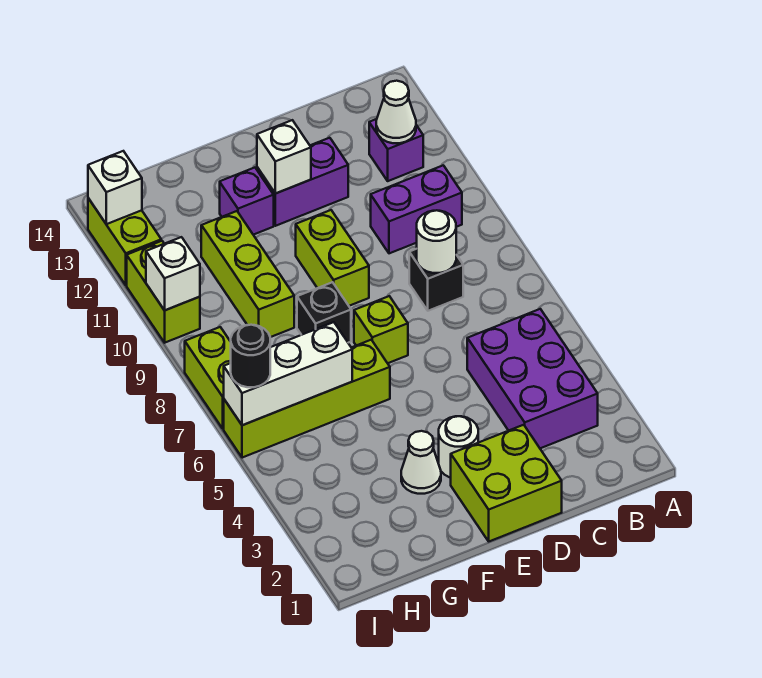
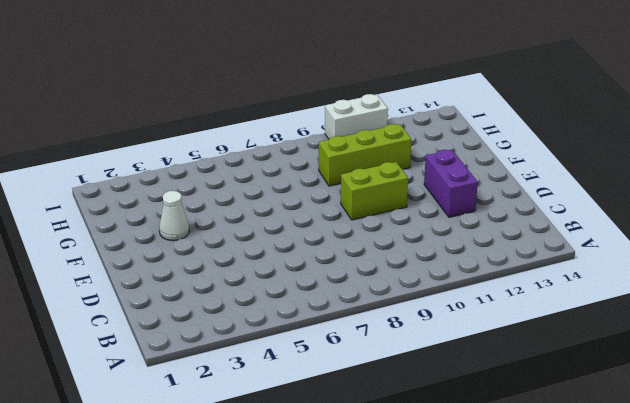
white 1x2 brick [325,94,388,139] -> lime 1x2 brick [127,241,200,343]
none -> purple 2x3 brick [467,309,598,448]
none -> purple 1x2 brick [371,165,462,253]
none -> purple 1x1 brick [369,119,423,181]

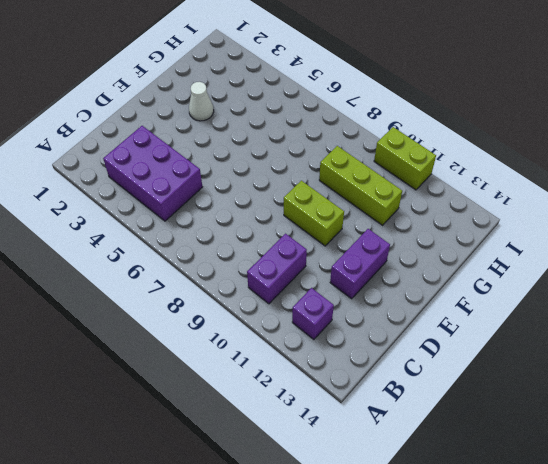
none -> black 1x1 brick [409,249,463,311]
none -> lime 2x2 brick [451,425,562,541]
none -> white 1x1 round brick [439,416,478,478]

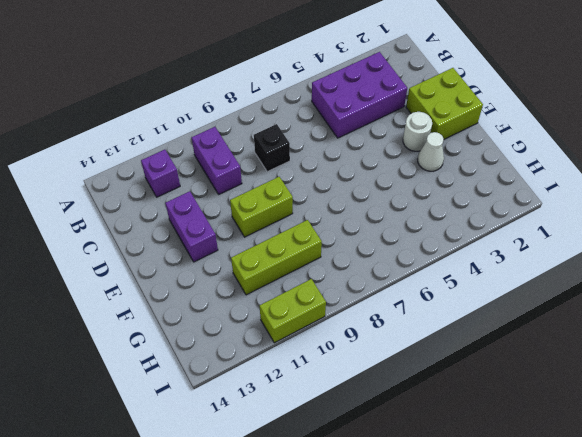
none -> lime 1x1 brick [354,296,408,363]
none -> lime 1x4 brick [224,340,390,458]
none -> black 1x1 brick [297,282,351,343]

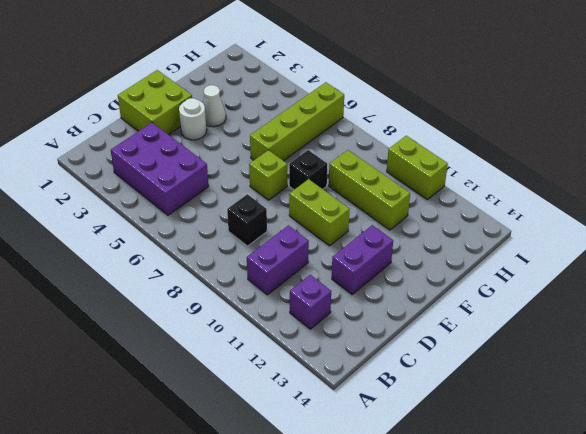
none -> purple 1x1 brick [220,168,274,235]
none -> lime 1x2 brick [185,327,231,429]
none -> lime 1x2 brick [88,198,161,285]

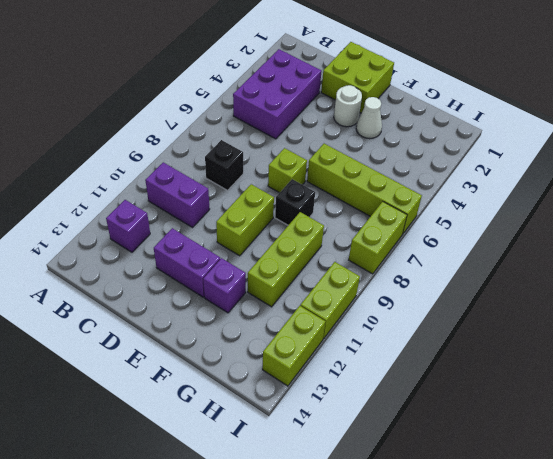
none -> white 1x1 cone [376,81,416,143]
none -> white 1x1 round brick [417,210,456,273]
none -> white 1x1 brick [257,120,311,194]

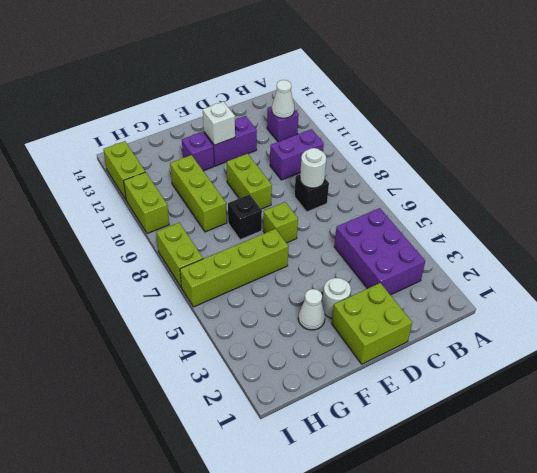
none -> white 1x3 brick [224,322,352,425]
none -> white 1x1 brick [146,237,200,310]
none -> white 1x1 brick [88,151,142,224]

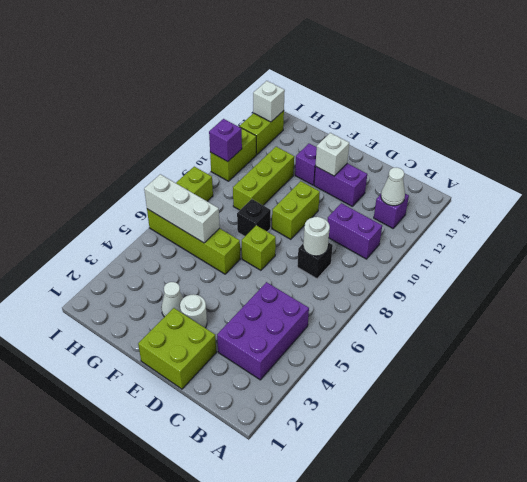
purple 1x1 brick [209,119,242,162] -> white 1x1 brick [146,237,200,310]
none -> black 1x1 round brick [231,325,270,387]

